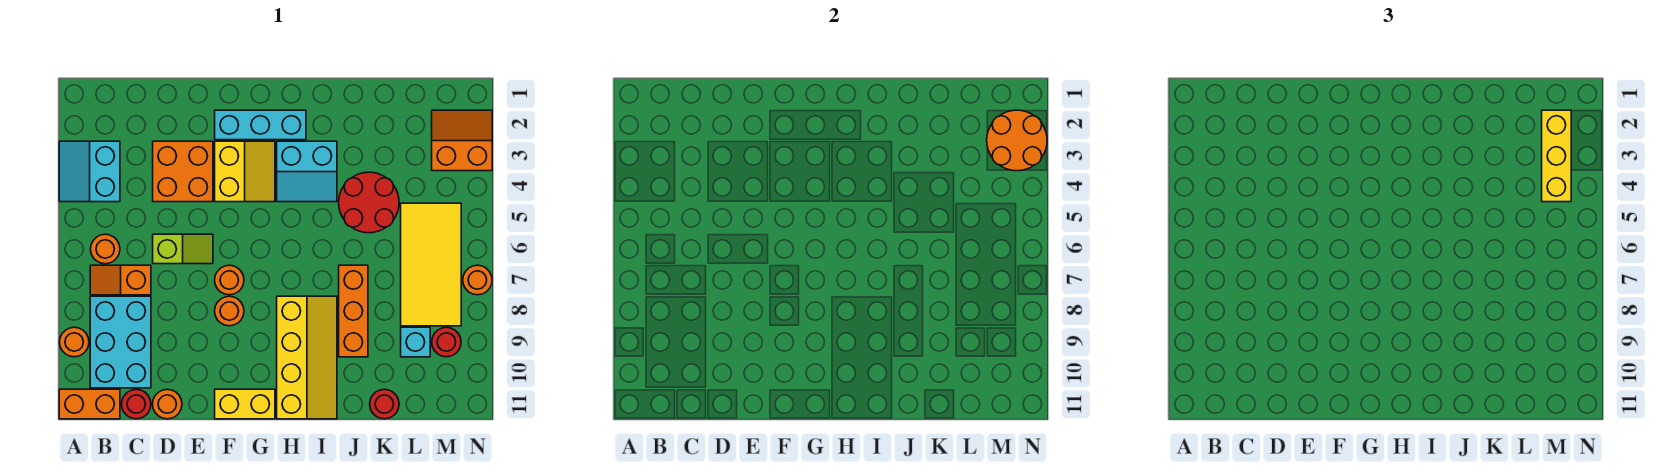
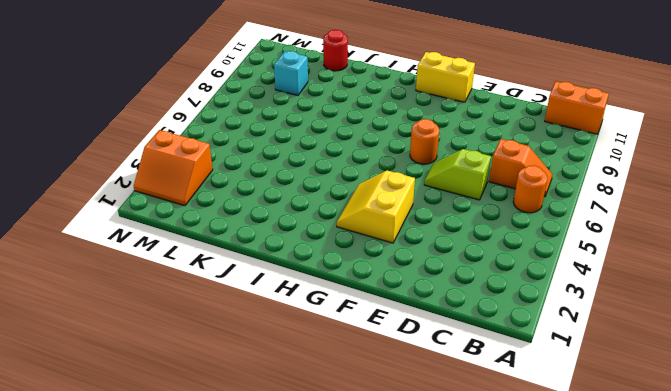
none -> cyan 2x2 slope [59,141,120,202]
none -> orange 1x1 round brick [60,327,89,357]
none -> cyan 2x3 brick [90,296,151,388]

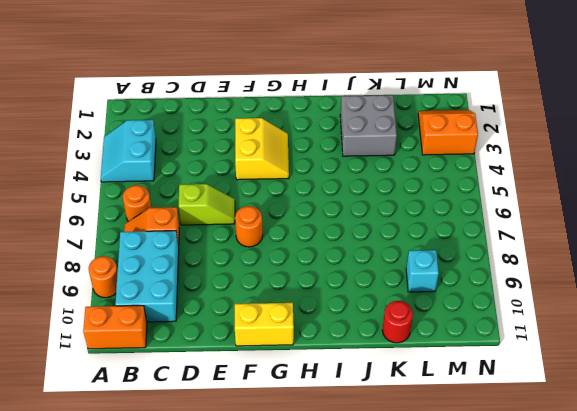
grey 2x2 brick [340,95,397,156] -> none
none -> red 1x1 round brick [122,389,151,419]
none -> orange 2x2 brick [153,141,213,202]
none -> orange 1x1 round brick [153,389,182,419]

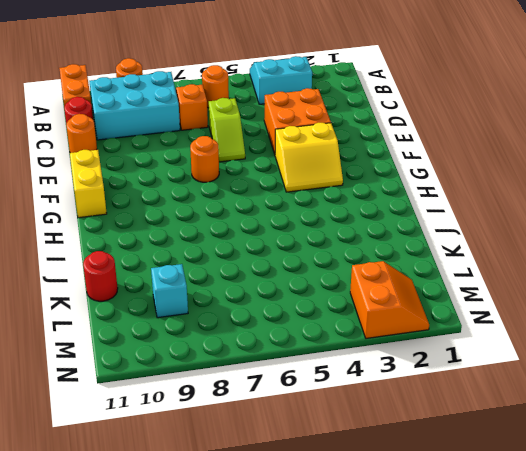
none -> cyan 1x3 brick [215,110,306,140]
none -> orange 1x1 round brick [215,296,244,326]
none -> cyan 2x2 slope [277,141,337,202]

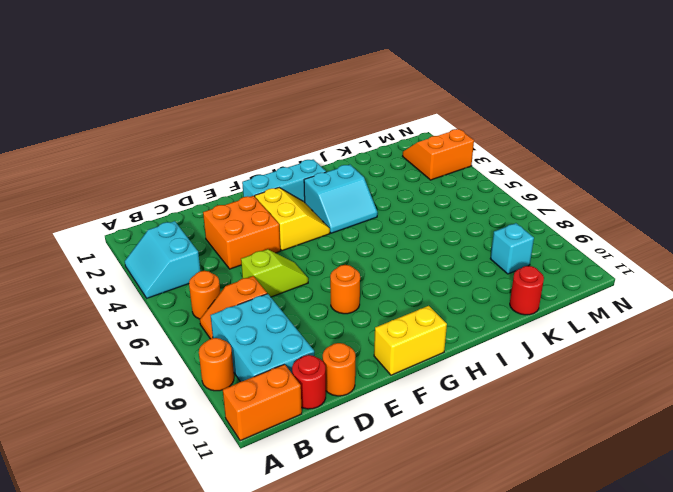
none -> orange 1x1 round brick [215,265,244,295]
none -> yellow 2x4 slope [277,296,337,419]
none -> red 2x2 round brick [339,172,399,233]

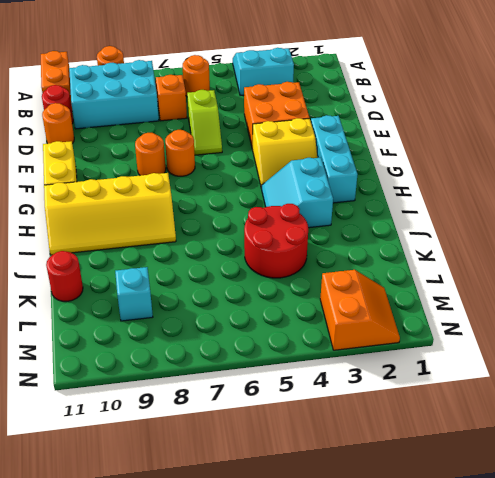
none -> orange 1x3 brick [339,265,368,357]
none -> yellow 2x4 tile [401,203,461,326]
none -> red 1x1 round brick [432,327,461,357]

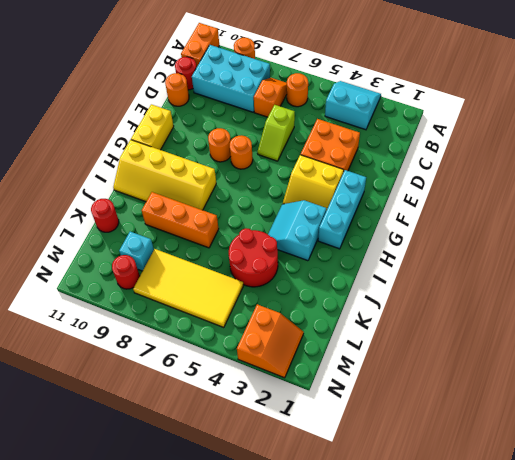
none -> orange 1x1 round brick [463,265,492,295]
none -> orange 2x2 round brick [987,110,1047,171]
none -> yellow 1x3 brick [1542,110,1571,202]

